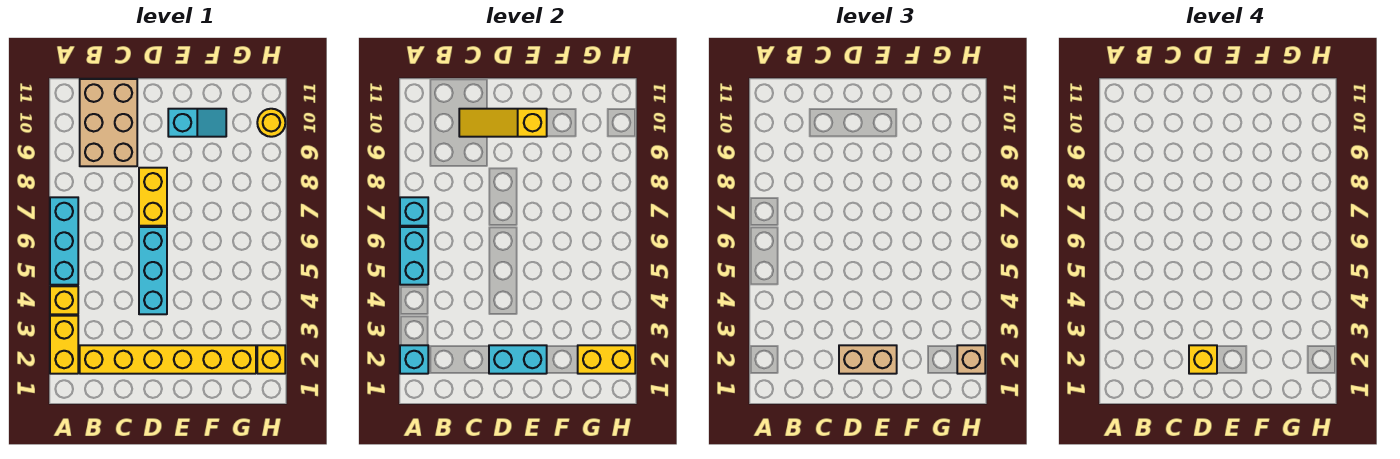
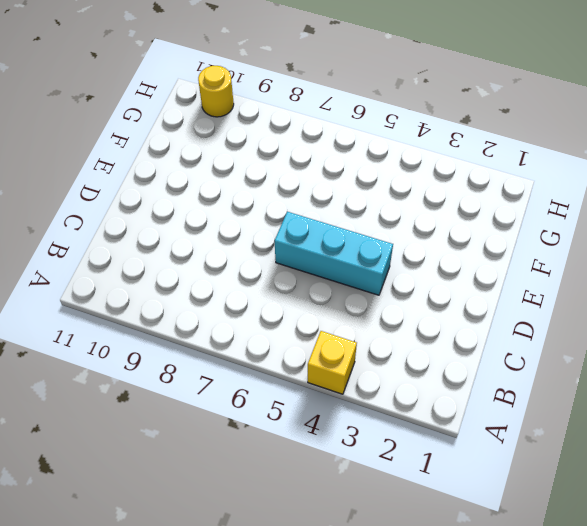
none -> yellow 1x2 brick [50,316,78,374]
none -> cyan 1x3 brick [50,197,78,285]
none -> yellow 1x6 brick [80,345,256,374]

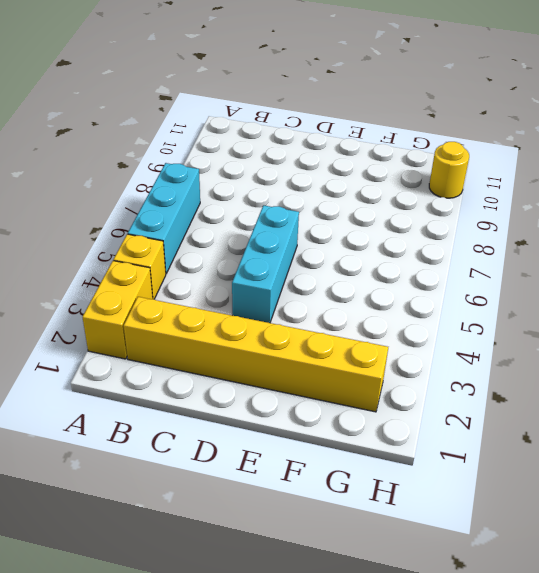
none -> tan 2x3 brick [80,79,137,166]
none -> yellow 1x2 brick [139,168,167,226]
none -> cyan 1x2 slope [168,109,226,137]

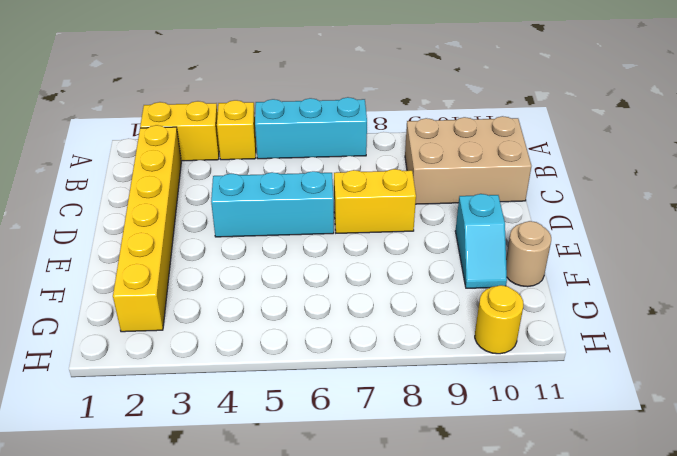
tan 1x1 round brick [506,221,551,287] -> none
none -> yellow 1x1 brick [257,345,285,374]
none -> cyan 1x1 brick [400,345,428,374]
none -> cyan 1x2 brick [400,227,428,285]

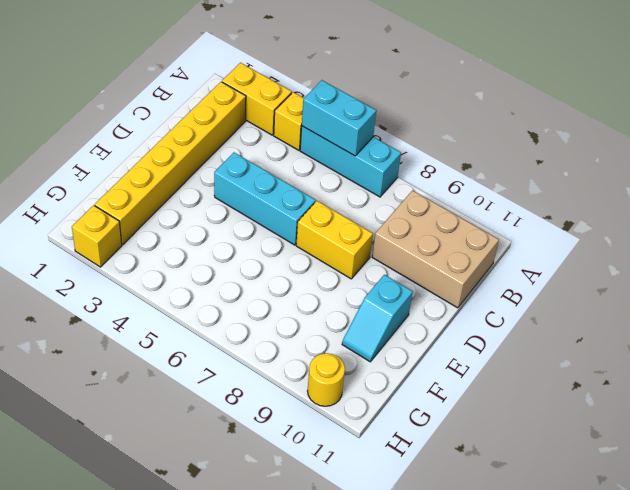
none -> cyan 1x1 brick [400,345,428,374]
none -> cyan 1x1 brick [400,197,428,226]
none -> yellow 1x3 slope [459,109,547,137]

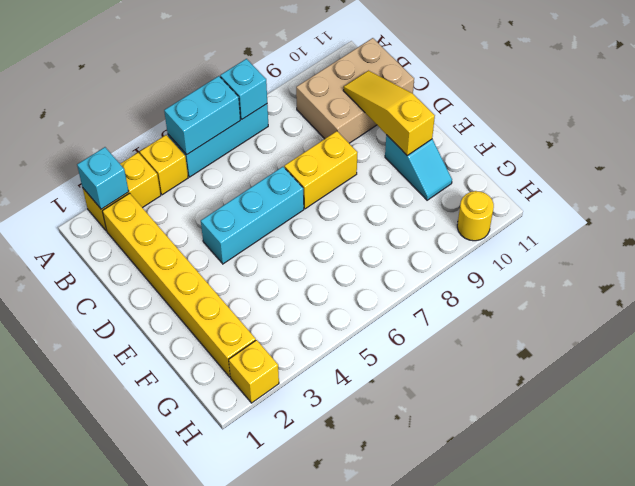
none -> cyan 1x2 brick [489,345,547,374]
none -> yellow 1x2 brick [578,345,635,374]
none -> tan 1x2 brick [839,345,897,374]

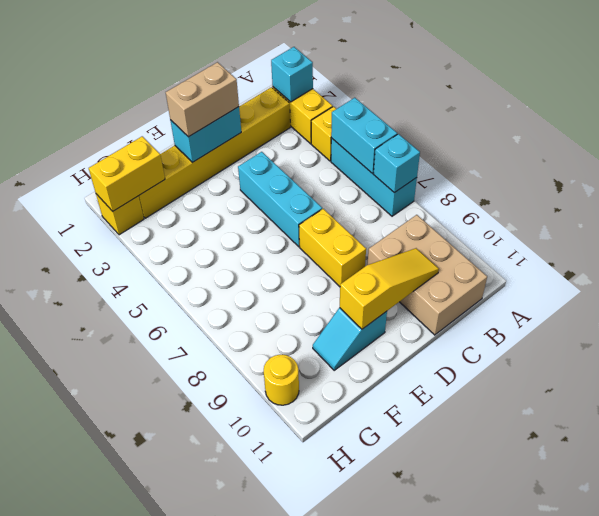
none -> tan 1x1 brick [957,345,985,374]
none -> yellow 1x1 brick [1189,345,1217,374]

